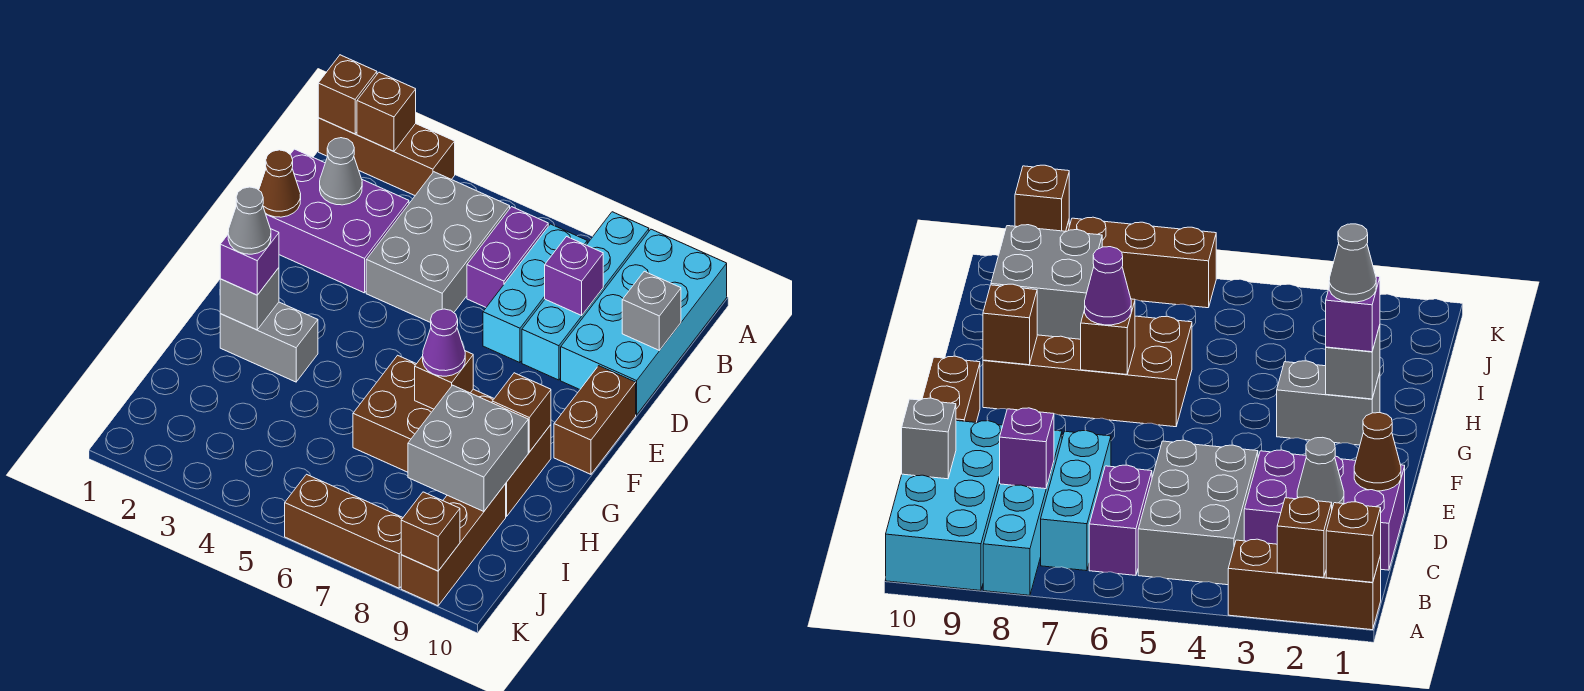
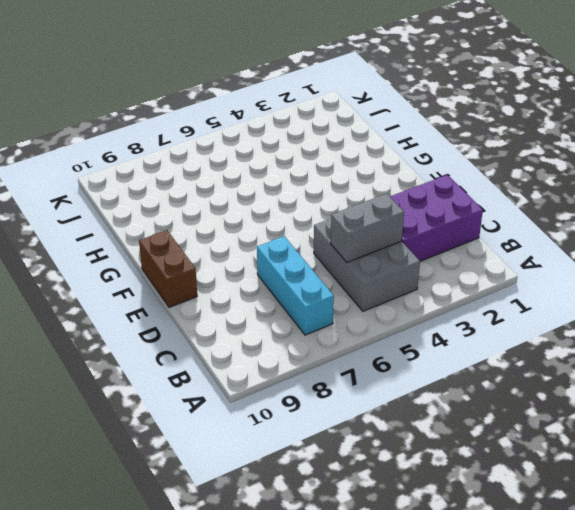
grey 1x2 brick [331,194,404,262] -> grey 1x2 brick moved to [220,302,318,382]
none -> brown 1x3 brick [318,118,455,195]
none -> cyan 1x4 brick [522,212,649,380]
none -> cyan 2x4 brick [561,229,727,415]

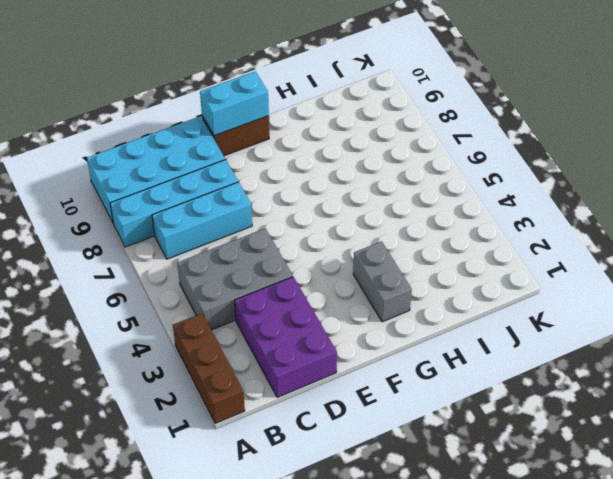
cyan 1x2 brick [200,71,269,136] -> none
none -> purple 1x2 brick [467,207,548,307]
none -> brown 2x4 brick [353,355,551,516]
none -> brown 1x3 brick [401,484,506,606]

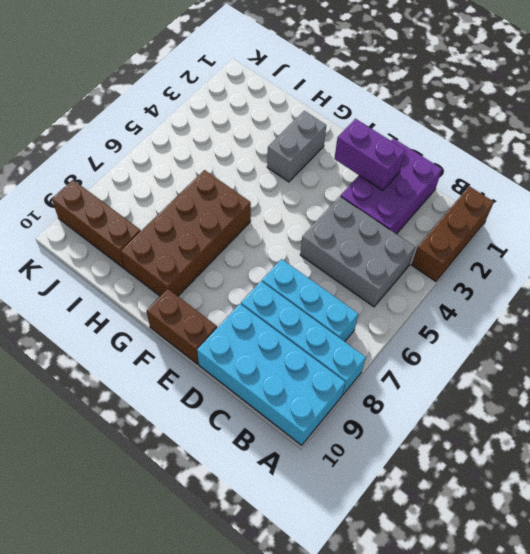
purple 1x2 brick [334,119,405,191] -> purple 1x2 brick moved to [467,207,548,307]
none -> brown 1x3 brick [285,474,403,588]
none -> brown 1x1 brick [318,55,377,134]
none -> brown 1x1 brick [357,72,416,151]

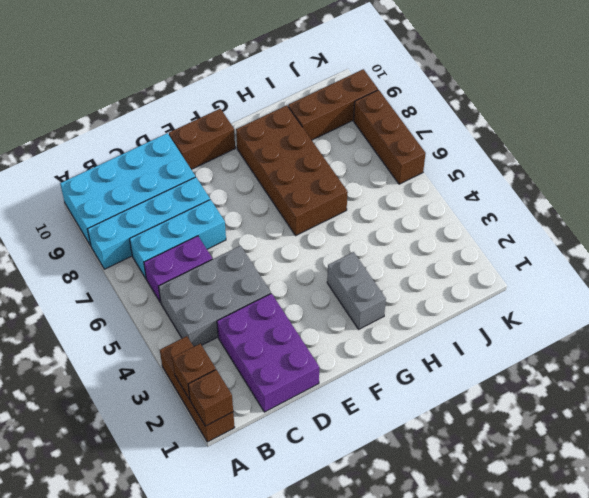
none -> grey 1x1 cone [320,138,362,205]
none -> purple 1x1 brick [545,237,603,315]
none -> grey 1x1 brick [622,271,681,350]

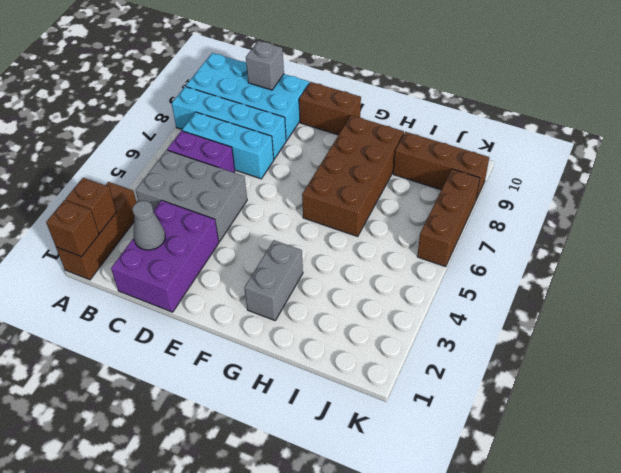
none -> purple 1x1 brick [545,237,603,315]
none -> brown 1x1 cone [259,150,301,217]
none -> grey 1x1 brick [220,268,279,330]

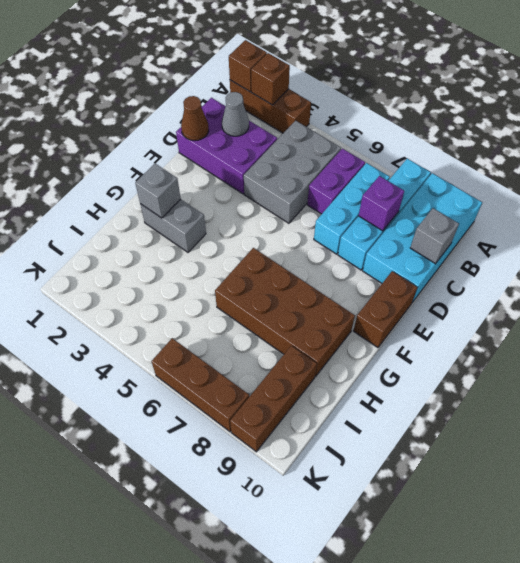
none -> brown 1x1 brick [415,351,473,409]
none -> brown 1x1 brick [492,373,551,452]
none -> grey 2x2 brick [408,385,528,512]

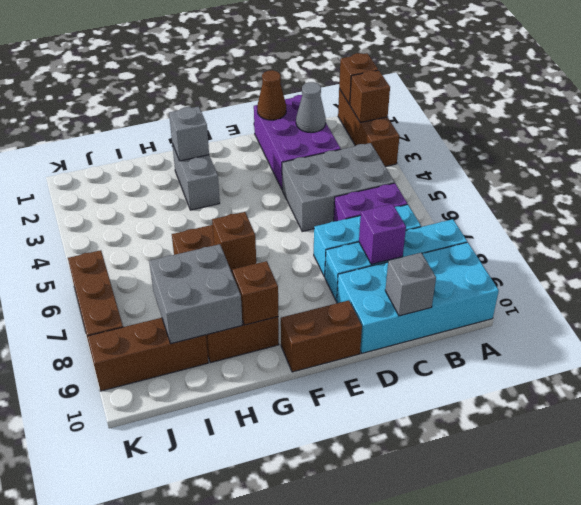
none -> brown 1x1 brick [401,492,460,571]
none -> purple 1x1 brick [220,229,279,295]
none -> purple 1x1 cone [423,309,465,376]

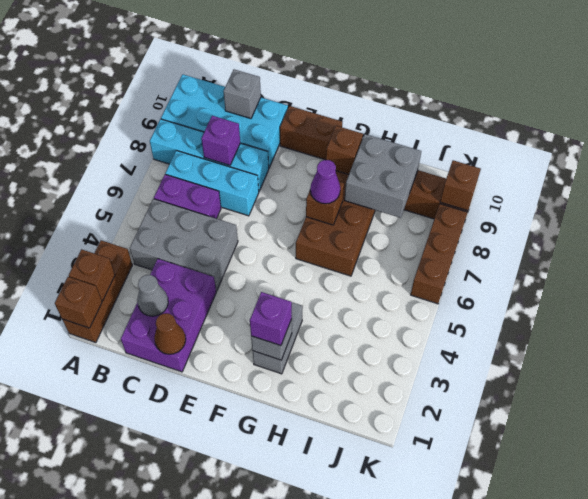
none -> grey 1x1 cone [228,187,271,254]

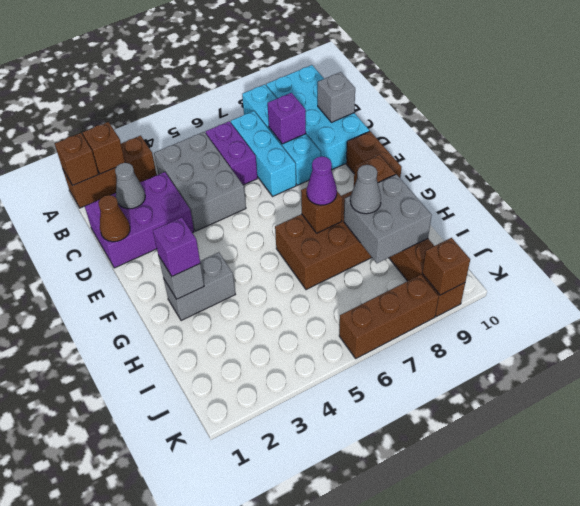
grey 1x1 cone [350,165,381,214] -> grey 1x1 cone moved to [228,187,271,254]

